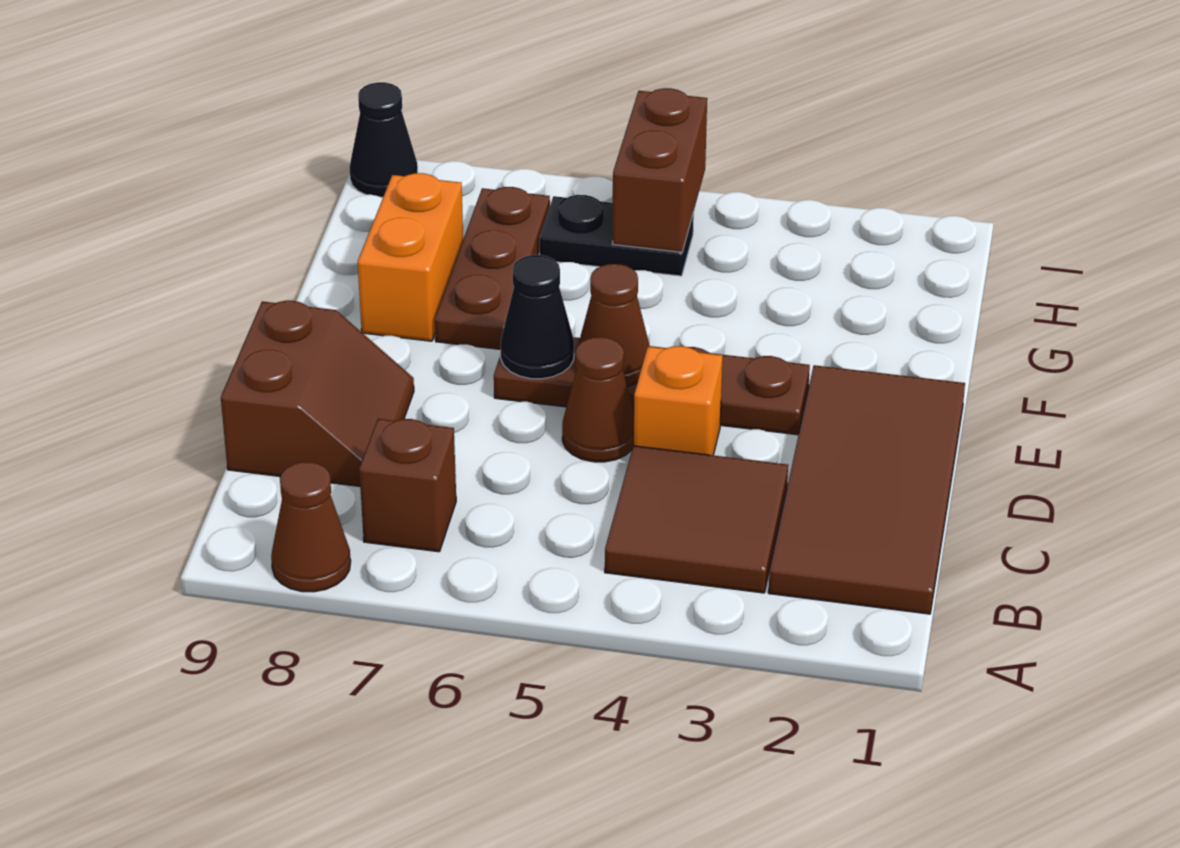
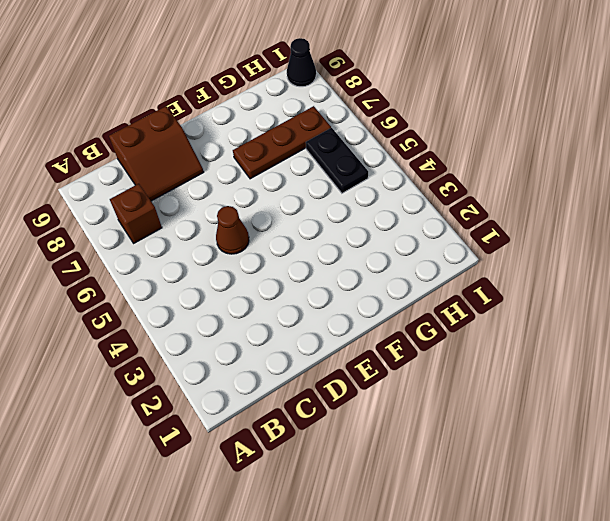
none -> brown 1x1 cone [271,462,351,592]
none -> brown 2x4 tile [768,365,965,614]
none -> brown 2x2 tile [605,446,788,593]

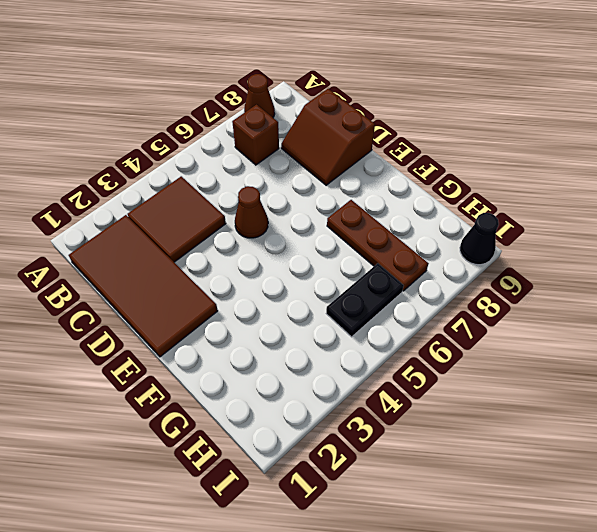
none -> orange 1x1 brick [634,346,723,455]
none -> brown 1x4 plate [494,337,810,435]
none -> orange 1x2 brick [358,173,463,341]

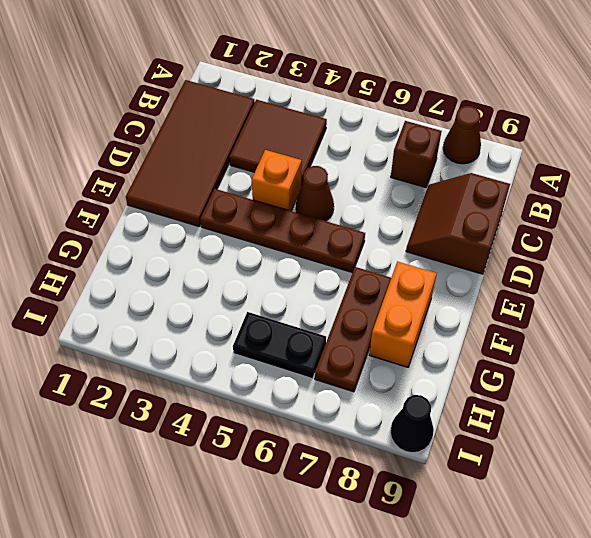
none -> brown 1x1 cone [578,264,650,386]
none -> black 1x1 cone [500,255,574,379]
none -> brown 1x2 brick [612,88,707,252]

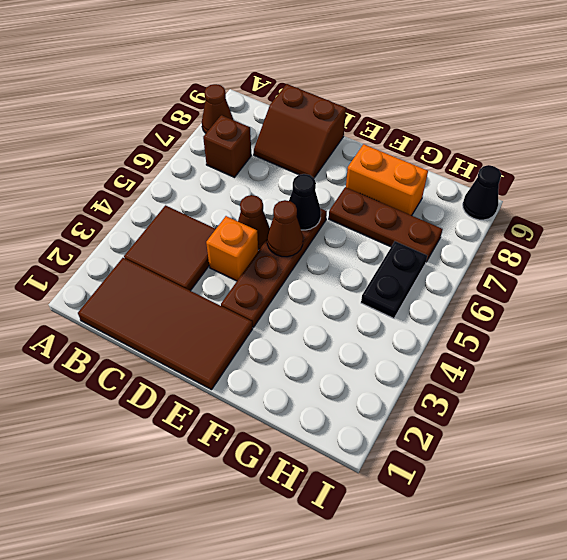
none -> brown 1x2 brick [612,88,707,252]

